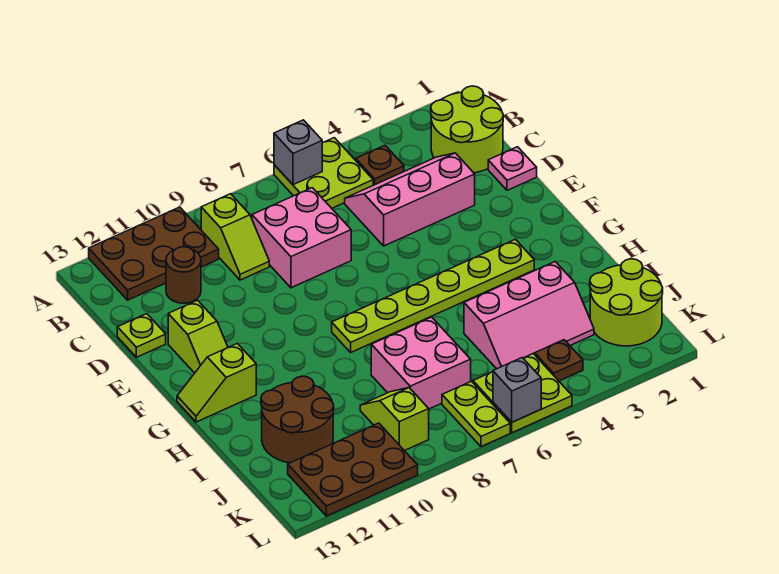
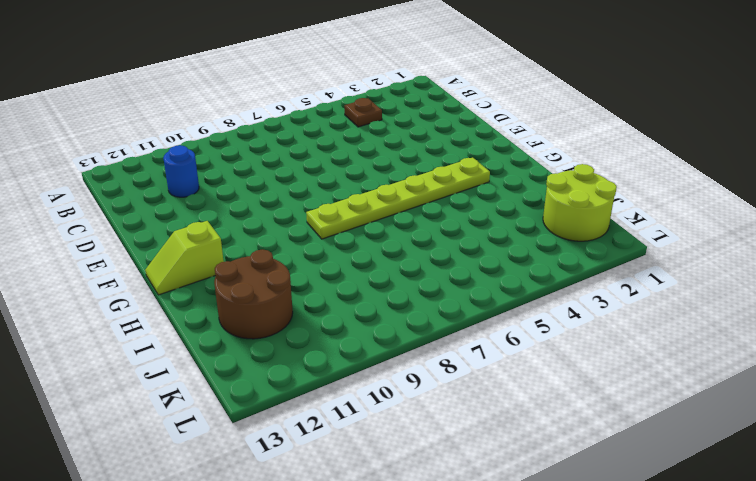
blue 1x1 round brick [163,145,199,197] -> brown 1x1 round brick [166,247,201,303]
none -> lime 2x2 plate [274,138,373,208]
none -> brown 2x3 plate [89,207,219,300]
none -> lime 2x2 round brick [431,86,503,173]

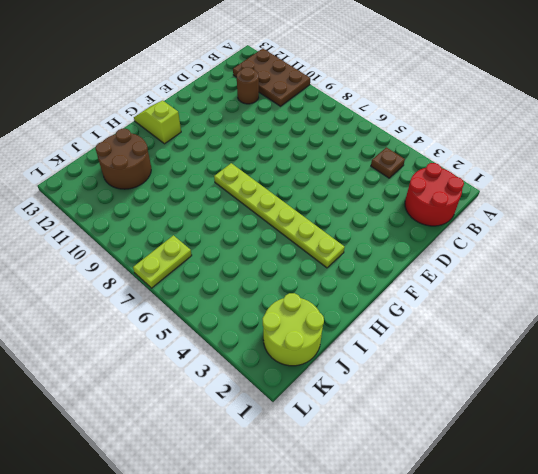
red 2x2 round brick [405,163,464,226] -> lime 2x2 round brick [431,86,503,173]
none -> lime 2x2 plate [274,138,373,208]
none -> lime 1x2 slope [201,194,269,280]
none -> pink 2x3 slope [345,153,475,246]

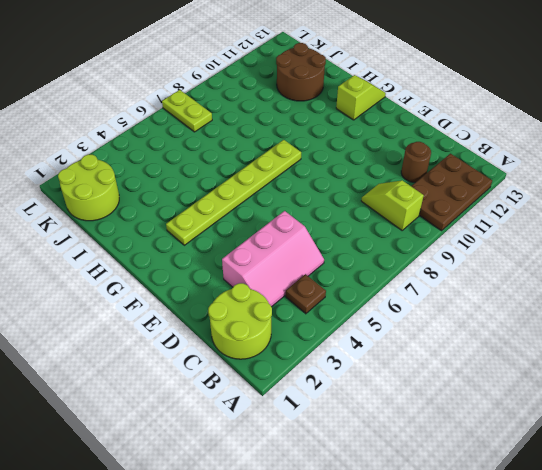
none -> lime 2x2 plate [274,138,373,208]
none -> pink 2x2 brick [252,188,351,288]
none -> pink 1x1 plate [488,147,537,190]

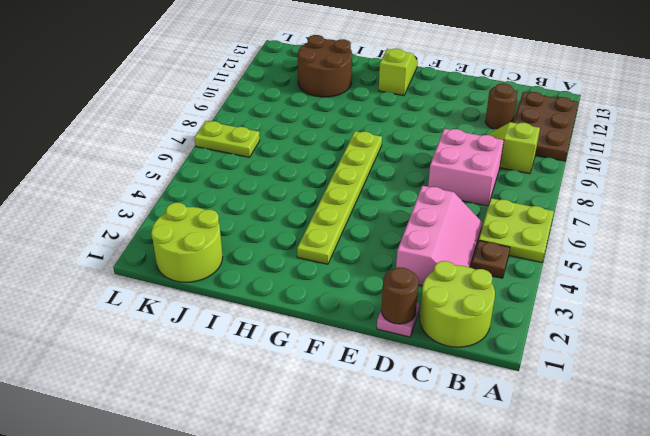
brown 1x1 round brick [381,267,419,324] -> none
none -> lime 1x1 plate [117,314,166,357]
none -> lime 1x2 slope [168,300,228,373]
none -> pink 2x3 slope [464,262,594,369]

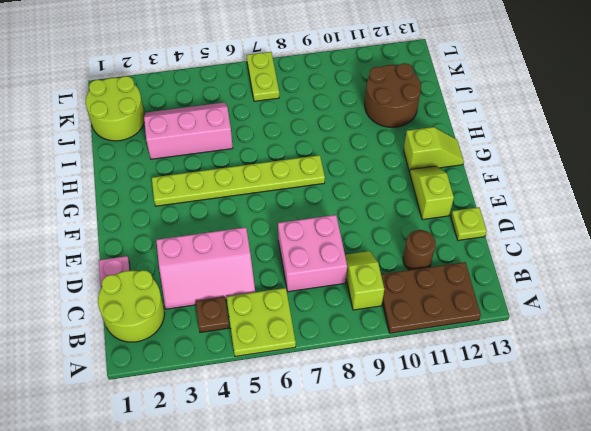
none -> pink 2x2 brick [371,317,471,409]
none -> lime 1x2 slope [360,388,429,451]
none -> brown 1x1 plate [535,340,583,381]

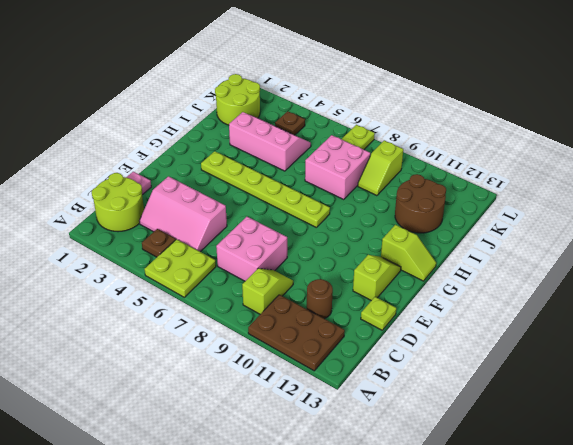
none -> lime 2x2 plate [473,354,572,433]
none -> brown 2x3 plate [288,423,418,516]
none -> grey 1x1 brick [274,120,322,185]

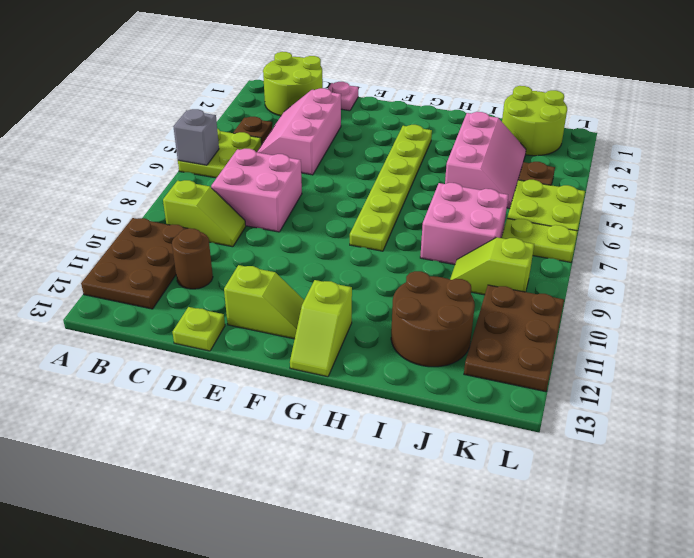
none -> grey 1x1 brick [493,358,541,422]

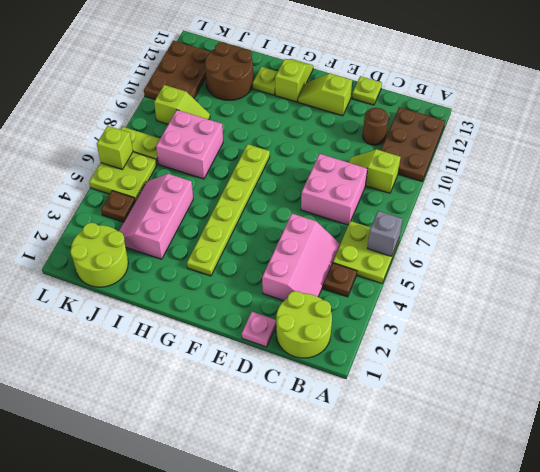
lime 1x1 plate [253,67,278,95] -> none
lime 1x1 brick [97,126,133,170] -> grey 1x1 brick [493,358,541,422]

